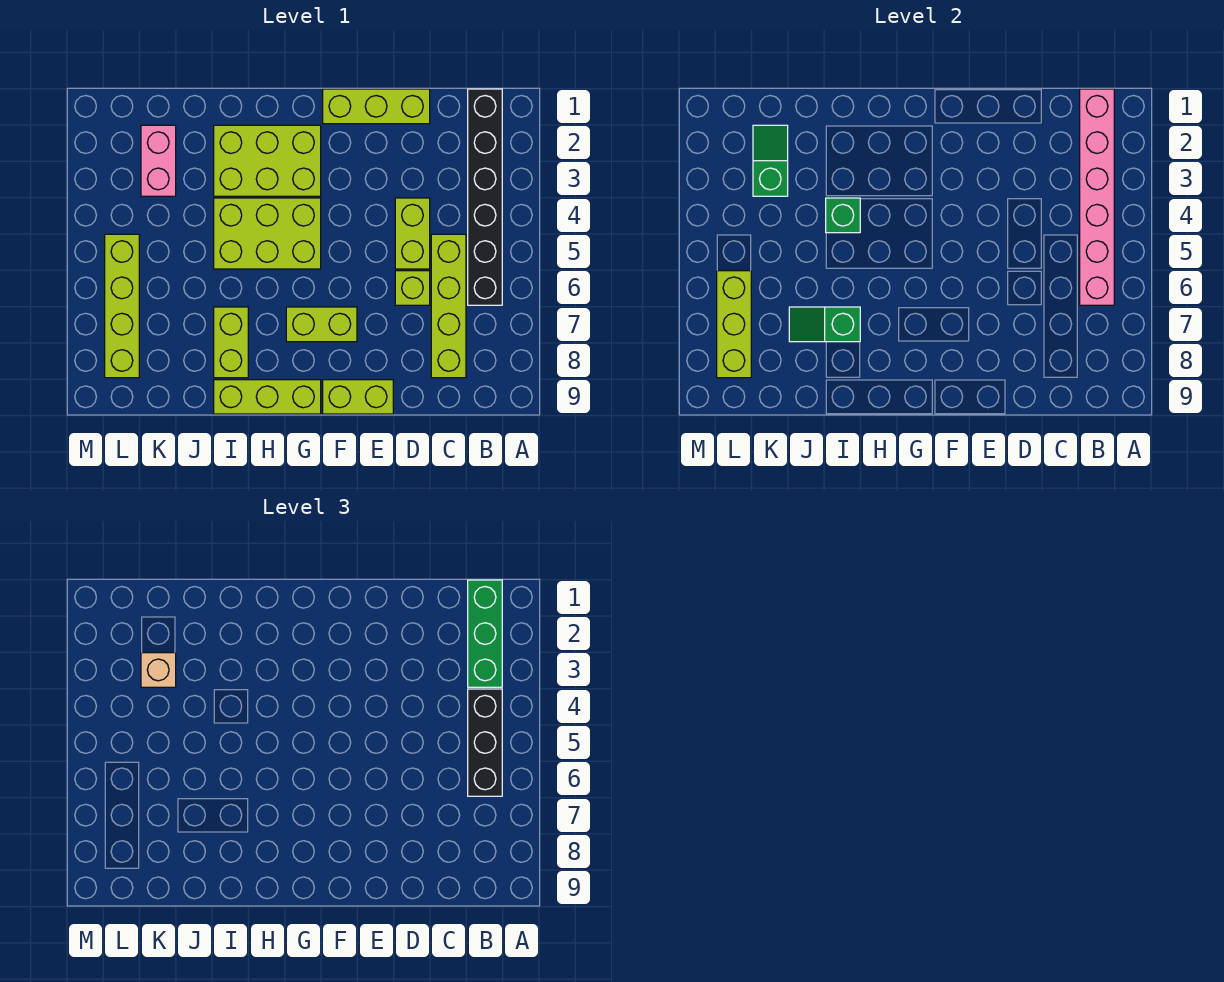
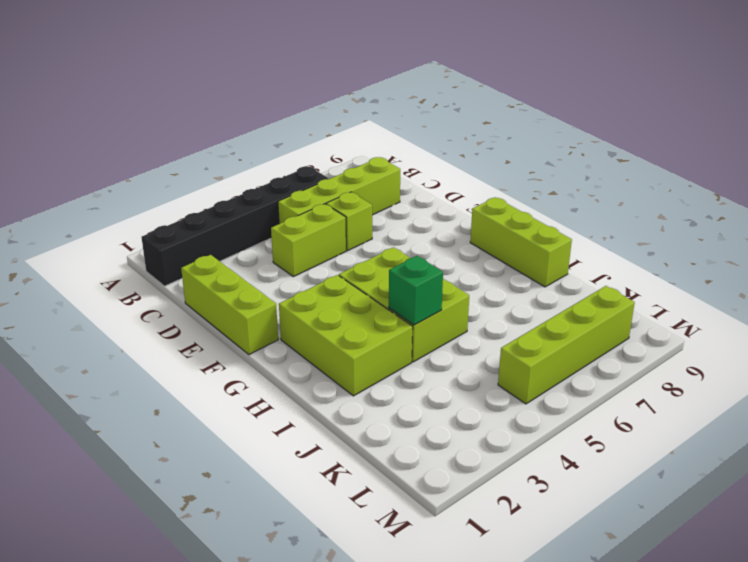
none -> lime 1x2 brick [323,380,393,414]
none -> lime 1x2 brick [286,307,357,342]
none -> lime 1x2 brick [214,307,248,378]

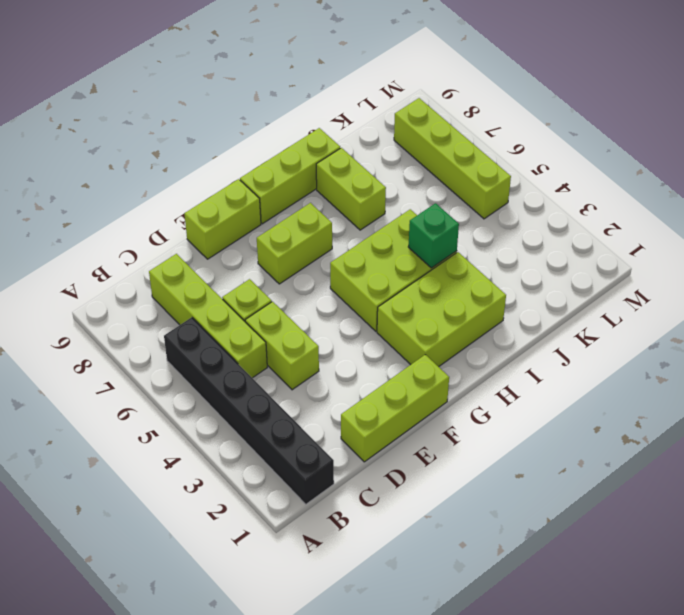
none -> pink 1x2 brick [141,125,176,196]
none -> pink 1x6 brick [1080,89,1114,305]
none -> green 1x2 slope [789,307,860,342]

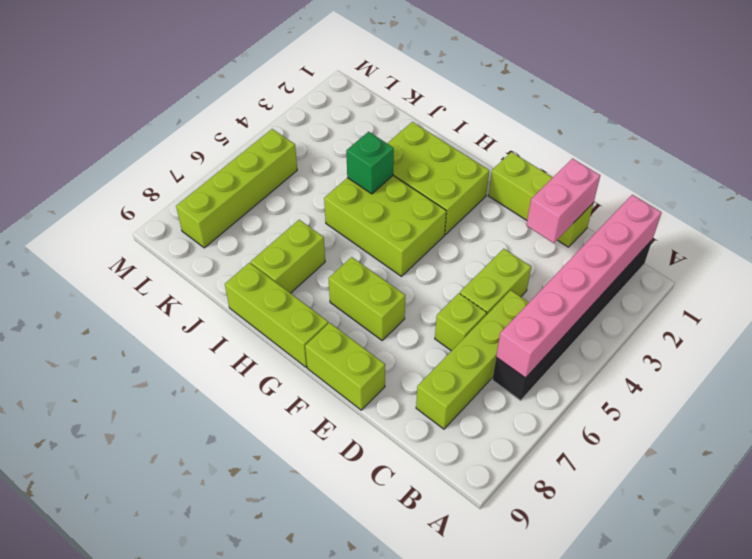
pink 1x2 brick [526,159,600,243] -> pink 1x2 brick moved to [141,125,176,196]
none -> green 1x2 slope [789,307,860,342]
none -> green 1x2 slope [753,125,788,196]
none -> lime 1x3 brick [717,271,751,378]

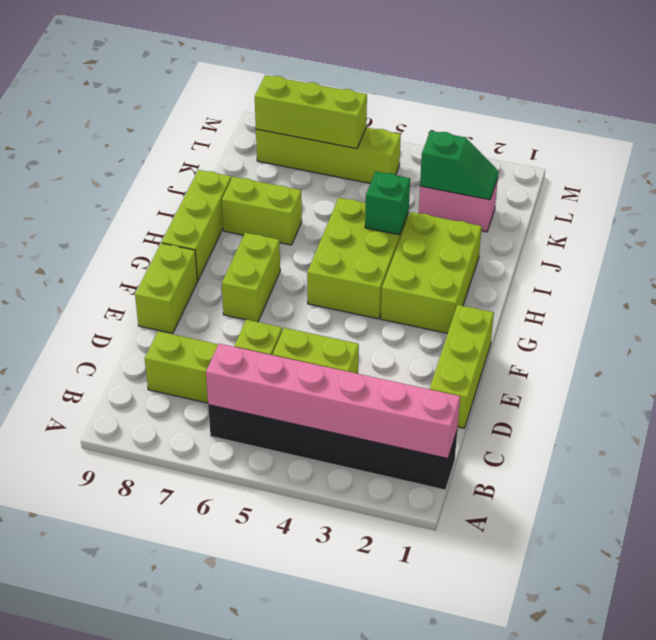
none -> green 1x2 slope [789,307,860,342]
none -> green 1x3 brick [468,580,502,687]
none -> black 1x3 brick [468,689,502,796]

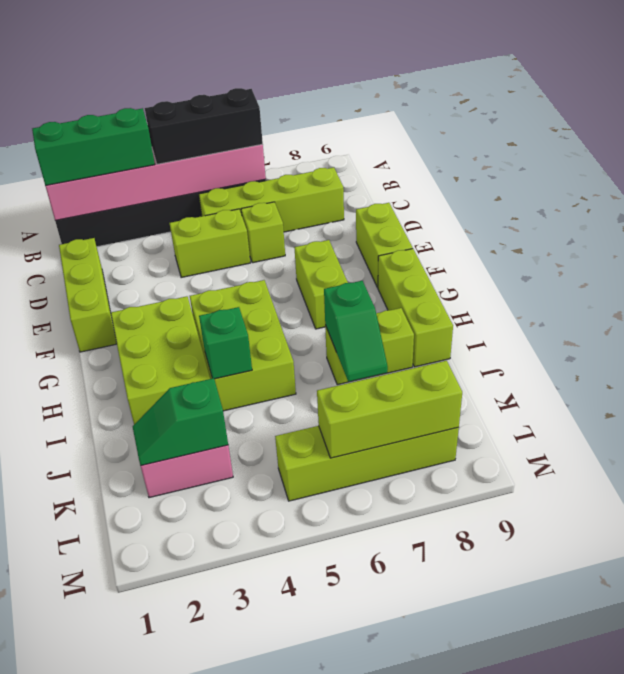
none -> tan 1x1 brick [141,653,176,687]

